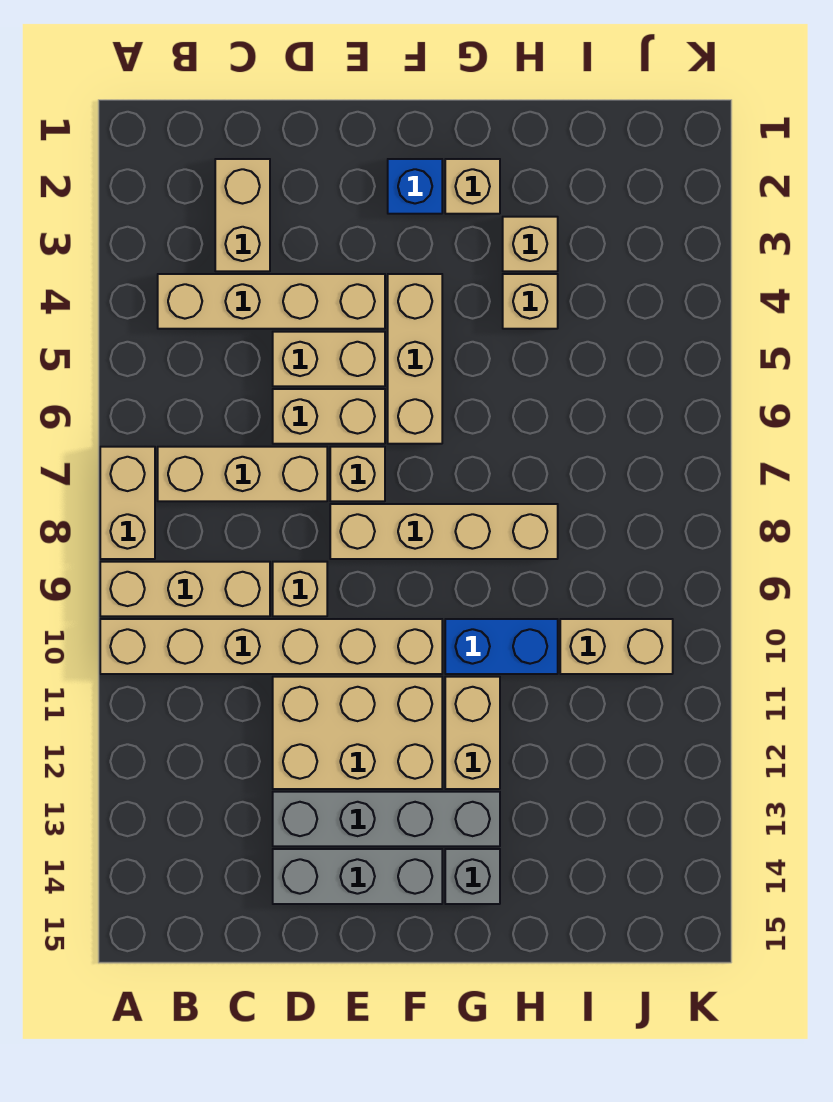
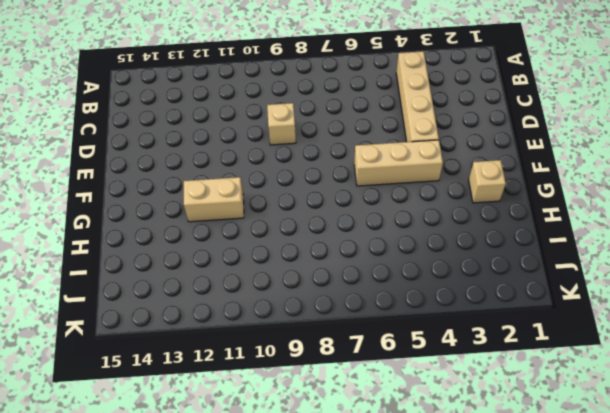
none -> tan 1x2 brick [100,447,155,559]
none -> tan 1x3 brick [100,562,270,616]
none -> tan 1x6 brick [100,619,442,674]

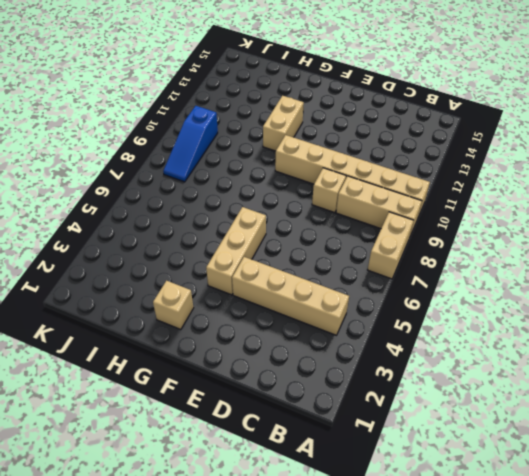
blue 1x3 slope [163,106,218,182] -> tan 1x2 brick [560,619,673,674]
none -> tan 1x3 brick [158,447,327,501]
none -> tan 1x2 brick [215,159,270,271]
none -> tan 1x2 brick [273,332,385,386]

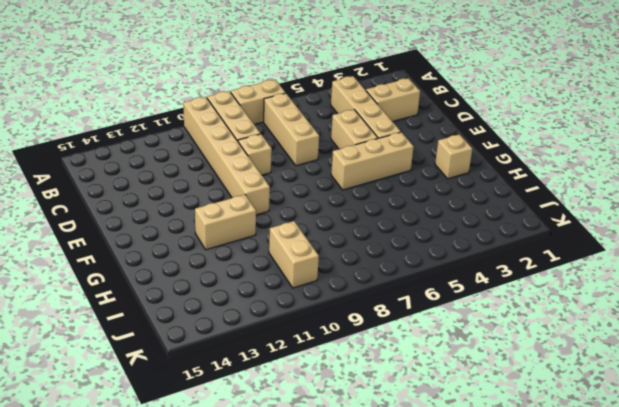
none -> tan 1x2 brick [273,389,385,444]
none -> tan 2x3 brick [273,677,442,789]
none -> grey 1x4 brick [273,792,500,846]

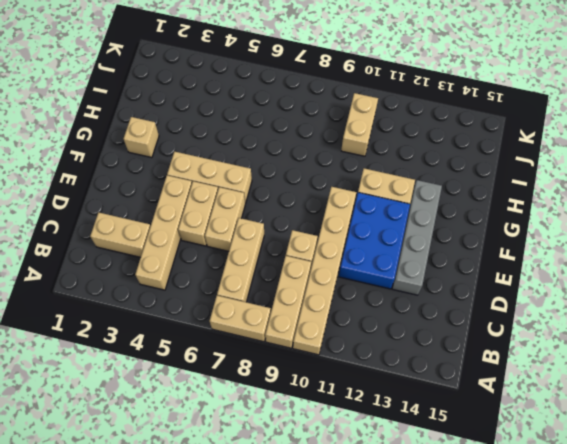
blue 2x3 brick [339,193,410,289] -> tan 2x3 brick [273,677,442,789]
none -> grey 1x3 brick [273,849,442,904]
none -> tan 1x1 brick [330,447,385,501]
none -> tan 1x4 brick [330,504,558,559]

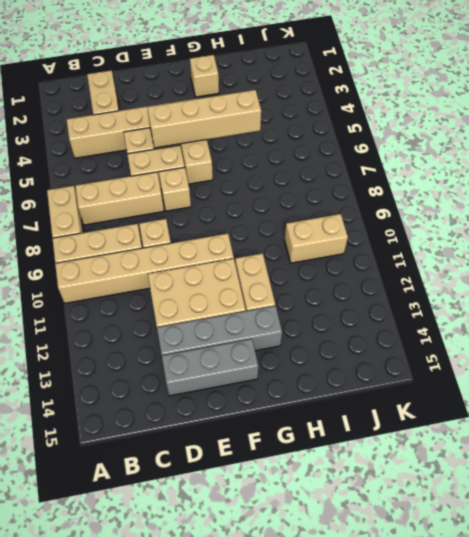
tan 1x4 brick [147,90,261,148] -> tan 1x4 brick moved to [330,504,558,559]
none -> blue 1x1 brick [388,159,442,214]
none -> blue 1x2 brick [445,619,558,674]
none -> grey 1x1 brick [445,849,500,904]

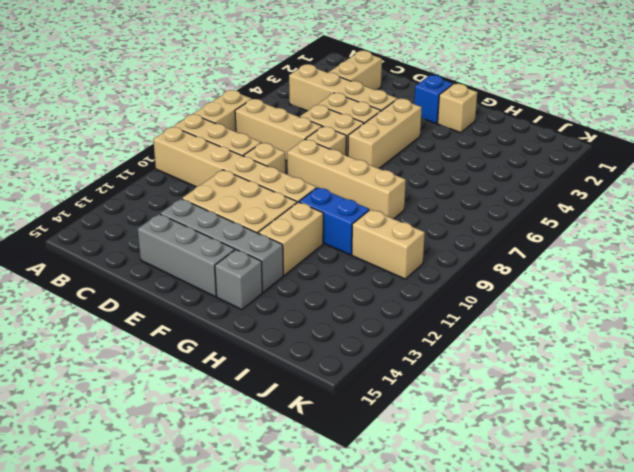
none -> tan 1x1 brick [503,217,558,271]
none -> tan 1x1 brick [503,274,558,329]

